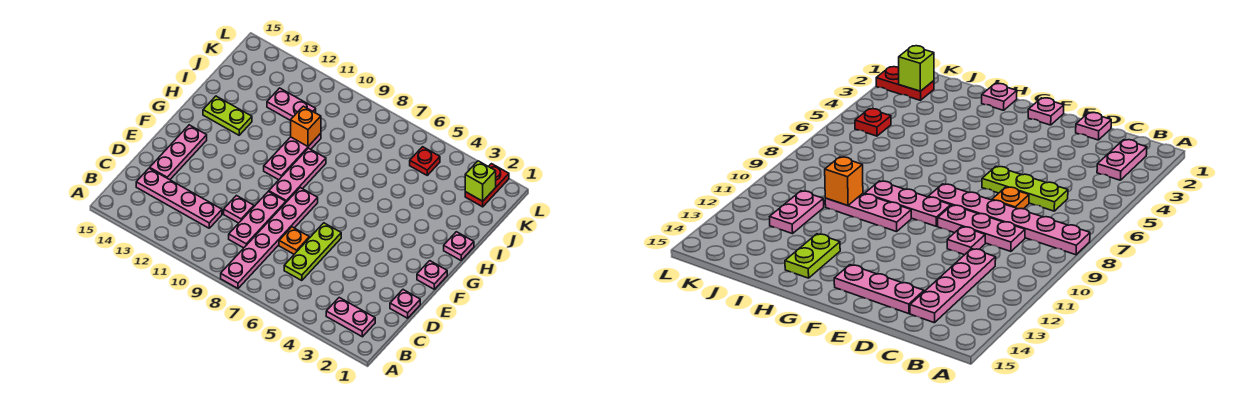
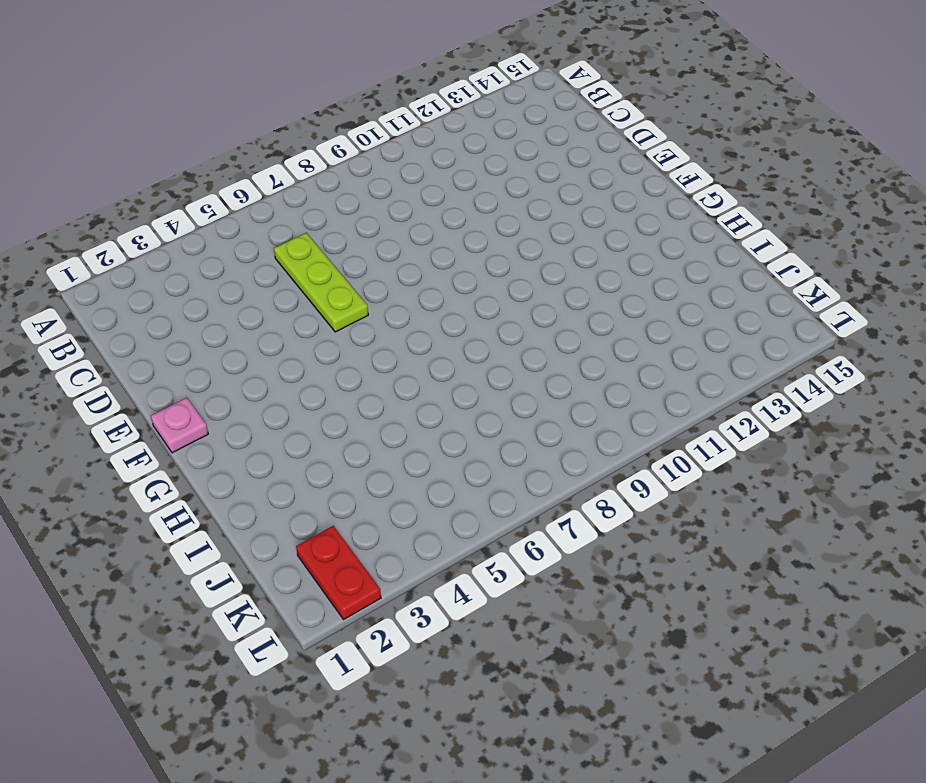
none -> pink 1x6 plate [221,188,318,288]
none -> pink 1x2 plate [326,298,375,337]
none -> pink 1x3 plate [229,192,286,248]

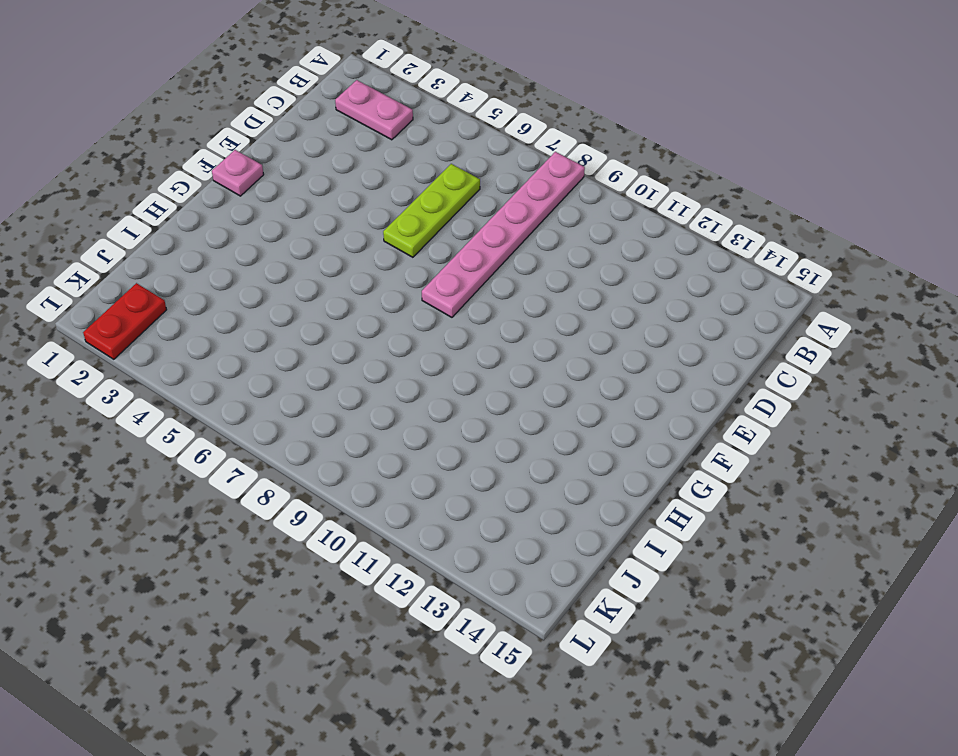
none -> pink 1x3 plate [229,192,286,248]
none -> pink 1x4 plate [136,168,222,228]
none -> pink 1x1 plate [390,290,420,318]

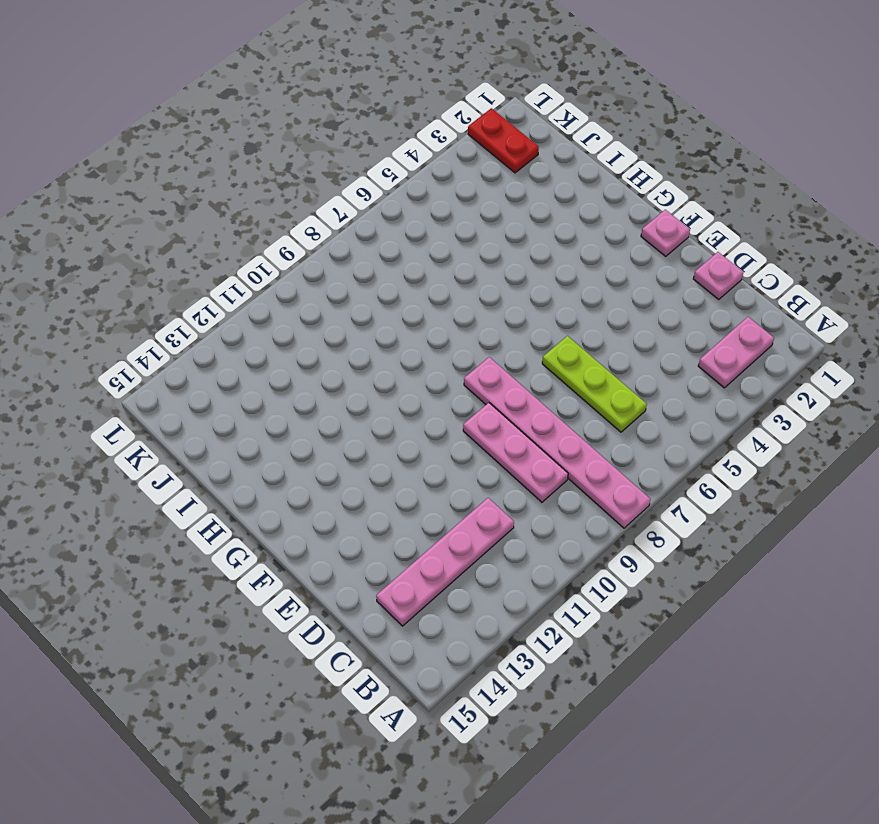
none -> orange 1x1 plate [279,227,309,254]
none -> pink 1x1 plate [224,196,254,223]
none -> pink 1x3 plate [150,125,207,180]

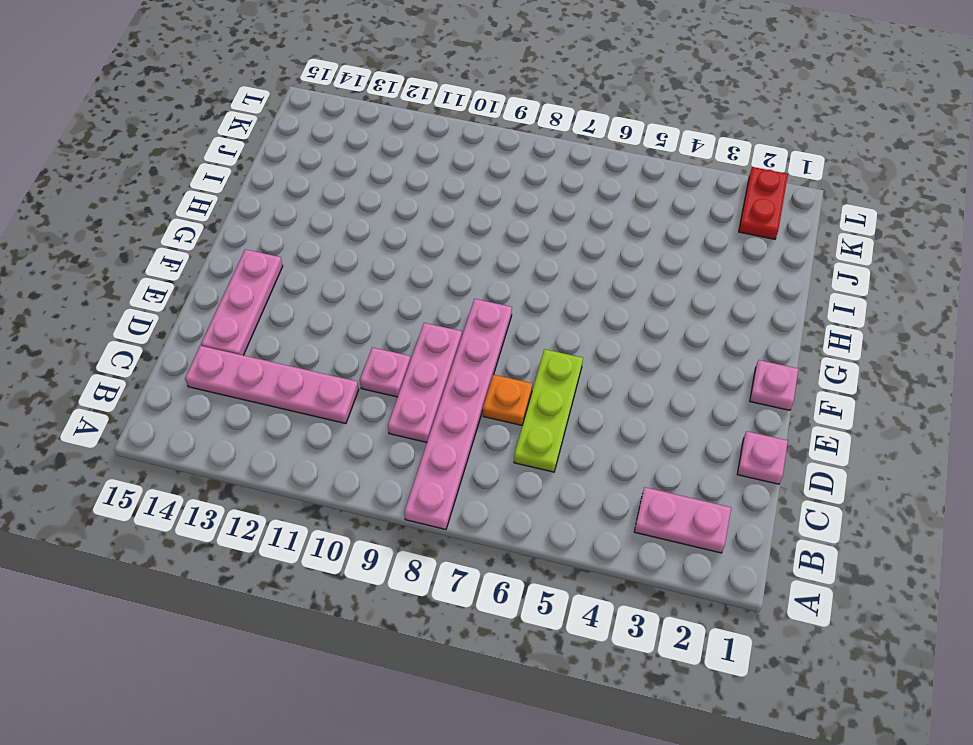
none -> pink 1x3 plate [269,148,326,202]
none -> pink 1x3 plate [264,133,321,180]
none -> pink 1x1 plate [444,232,474,260]

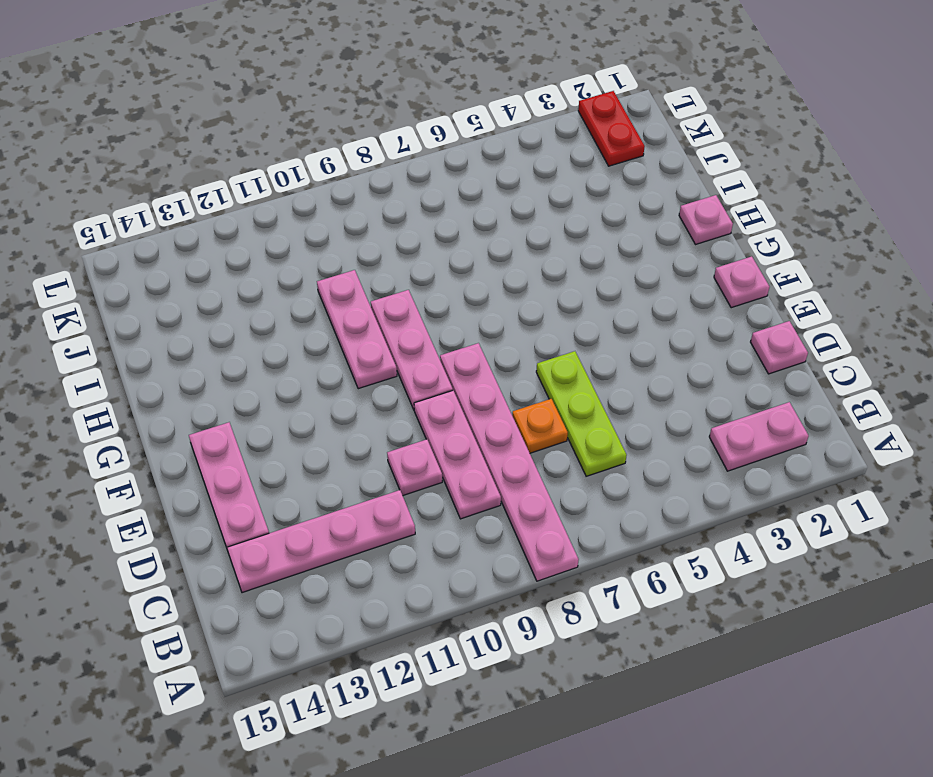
none -> lime 1x2 plate [203,96,252,135]
none -> pink 1x2 plate [267,88,316,121]
none -> red 1x1 plate [410,147,440,175]

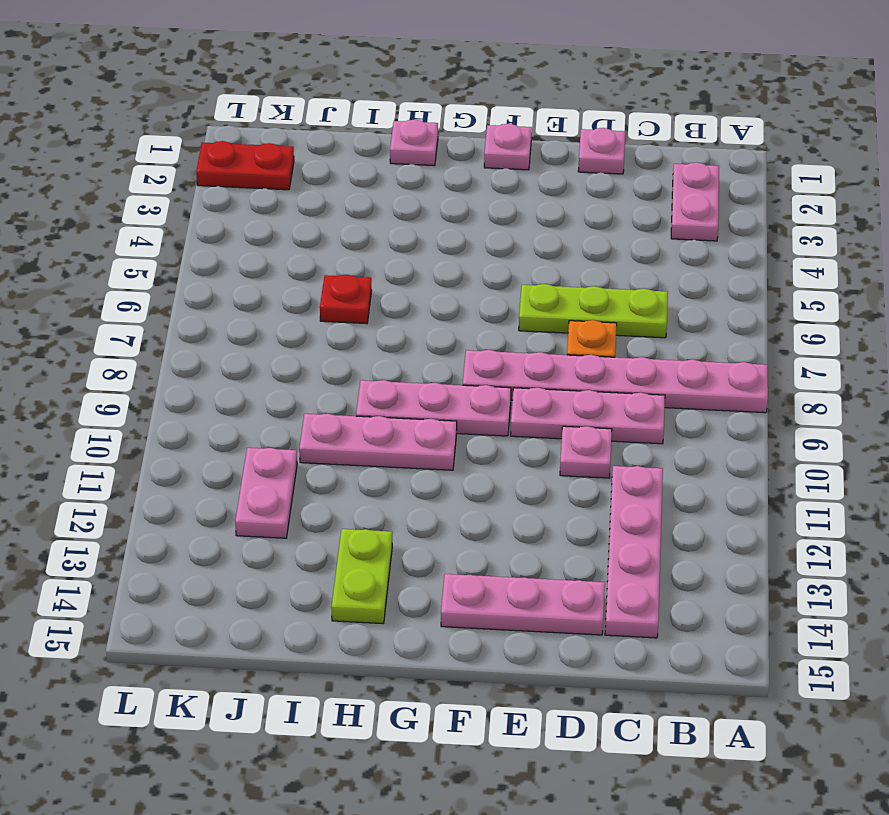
red 1x1 plate [320,275,372,324] -> red 1x1 plate moved to [410,147,440,175]
none -> orange 1x1 brick [291,106,321,146]
none -> lime 1x1 brick [465,161,496,201]

